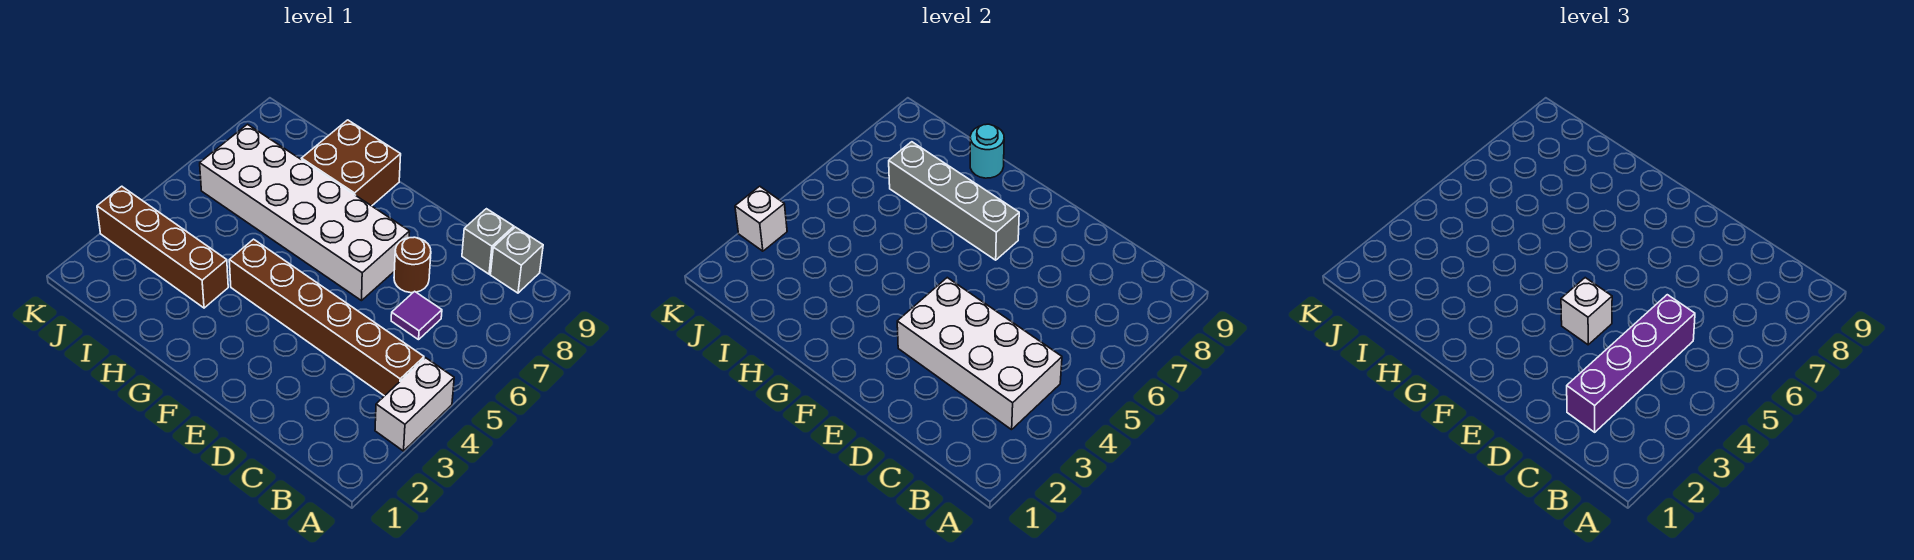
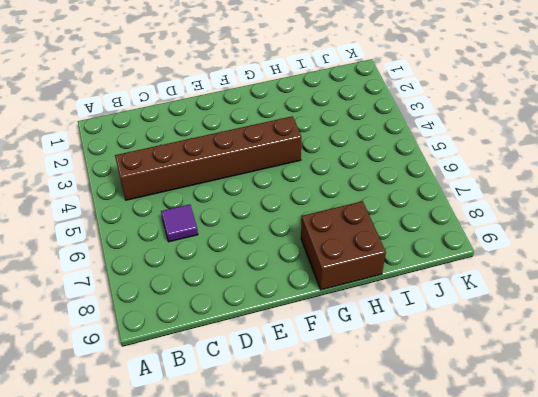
none -> white 1x2 brick [375,358,454,451]
none -> grey 1x1 brick [491,227,543,293]
none -> grey 1x1 brick [462,209,514,274]

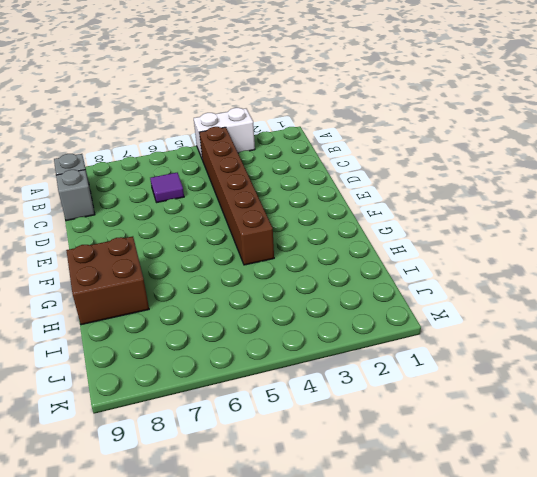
none -> brown 1x1 round brick [394,237,431,293]
none -> white 2x6 brick [200,124,410,301]
none -> brown 1x4 brick [97,186,228,308]

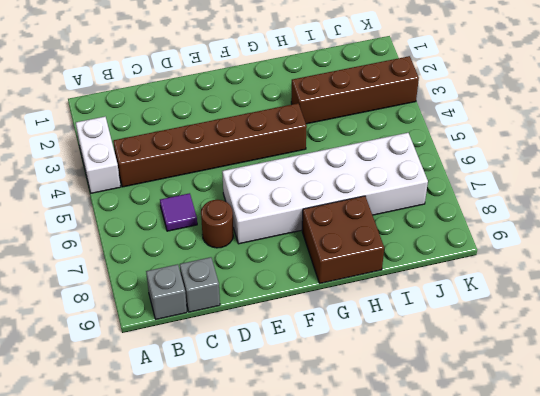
none -> white 2x4 brick [897,278,1062,430]
none -> grey 1x4 brick [889,142,1019,260]
none -> cyan 1x1 round brick [970,124,1004,178]

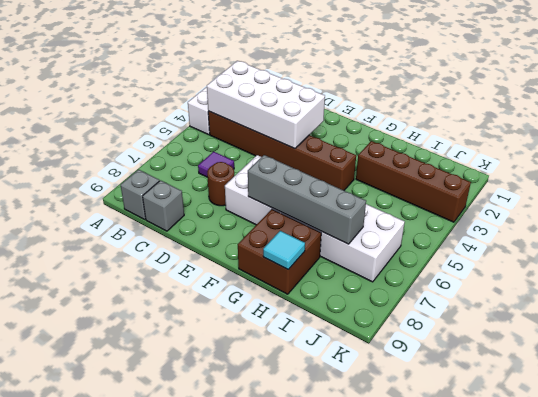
cyan 1x1 tile [263,231,305,270] -> cyan 1x1 round brick [970,124,1004,178]
none -> white 1x1 brick [735,186,787,251]
none -> purple 1x4 brick [1567,295,1695,432]
none -> white 1x1 brick [1561,278,1612,345]

